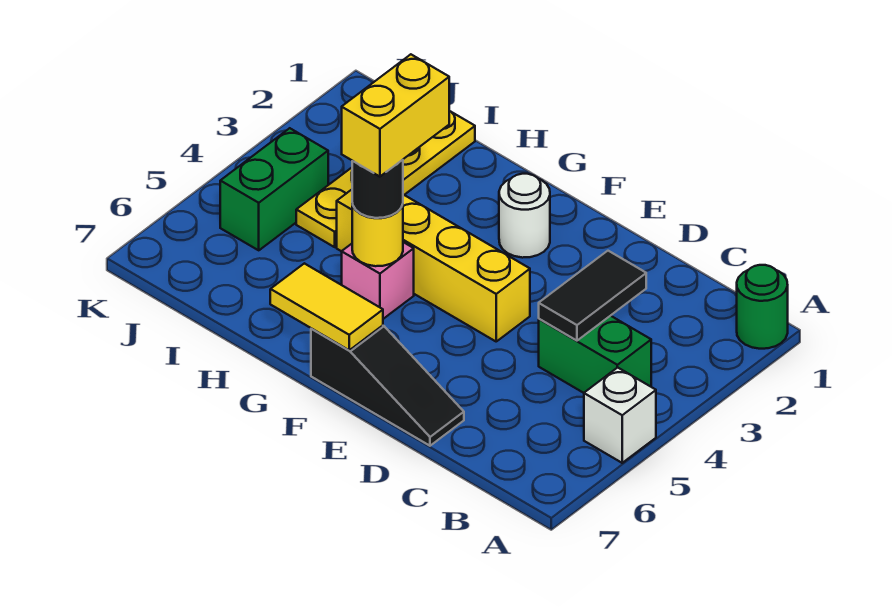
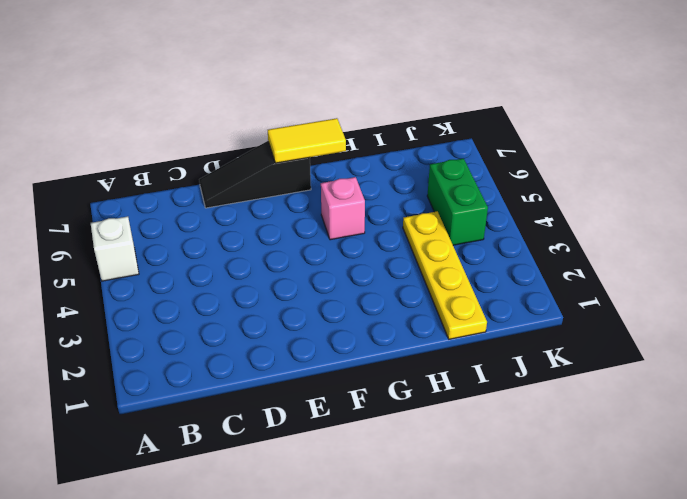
none -> green 1x1 round brick [737,265,788,349]
none -> green 1x2 brick [539,316,651,393]
none -> yellow 1x4 brick [337,190,530,341]

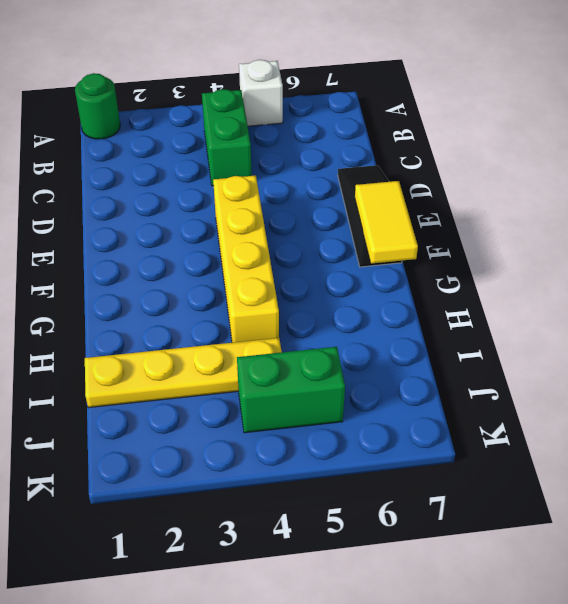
none -> white 1x1 round brick [499,174,550,258]
none -> pink 1x1 brick [342,242,414,319]
none -> black 1x2 tile [539,251,646,341]

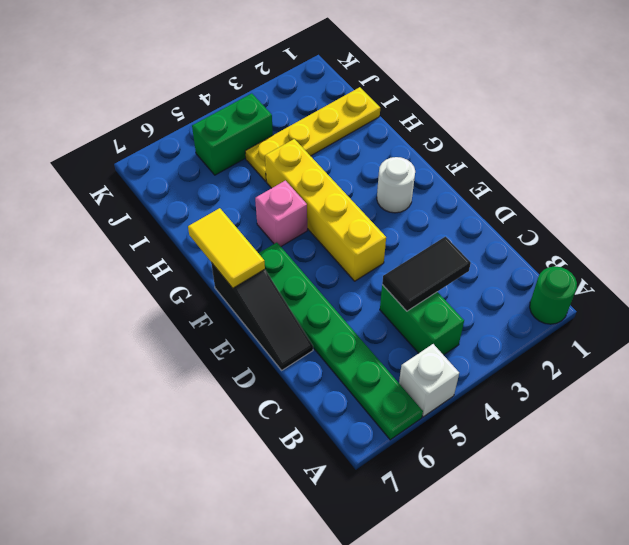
green 1x6 plate [259,243,423,440] -> none
none -> yellow 1x1 round brick [352,204,403,266]
none -> black 1x1 round brick [352,160,403,218]
none -> yellow 1x2 brick [342,54,449,177]

